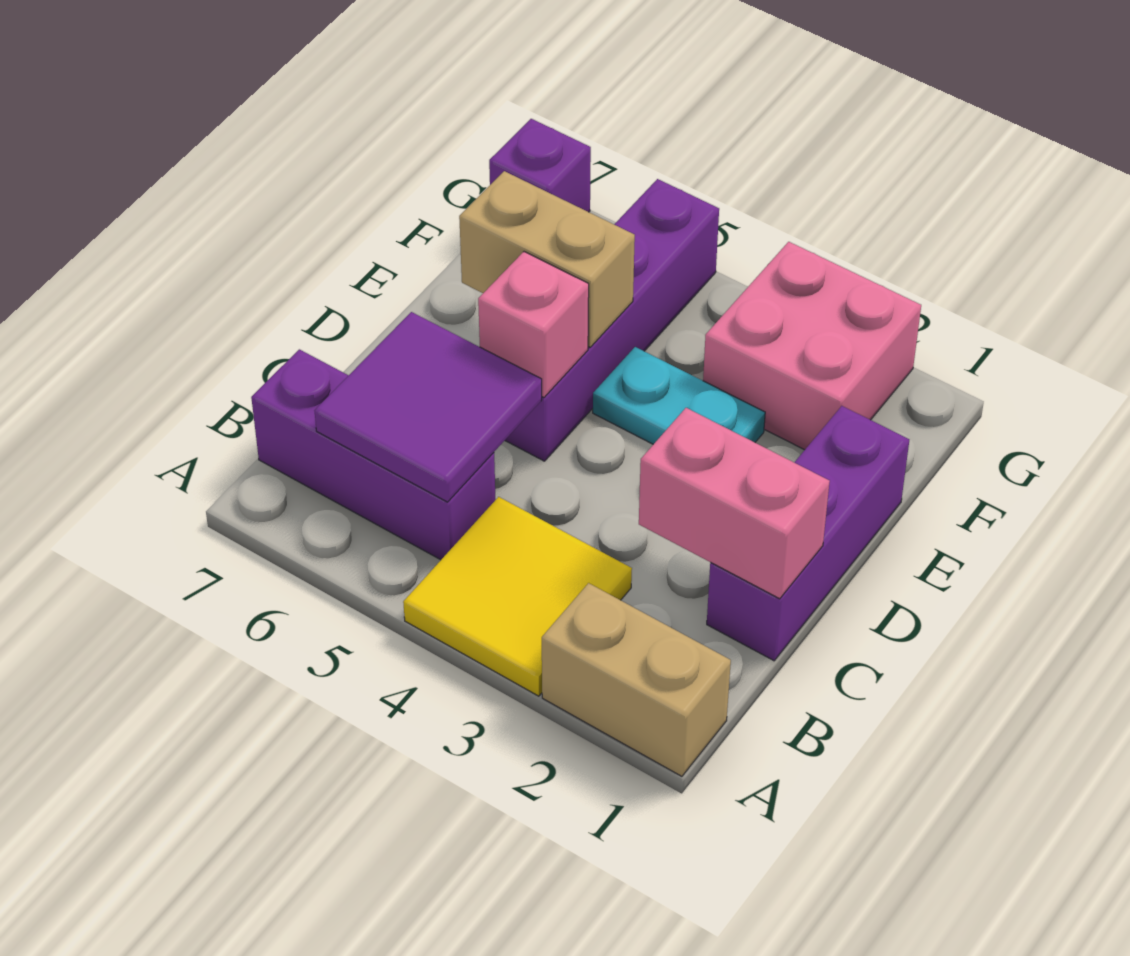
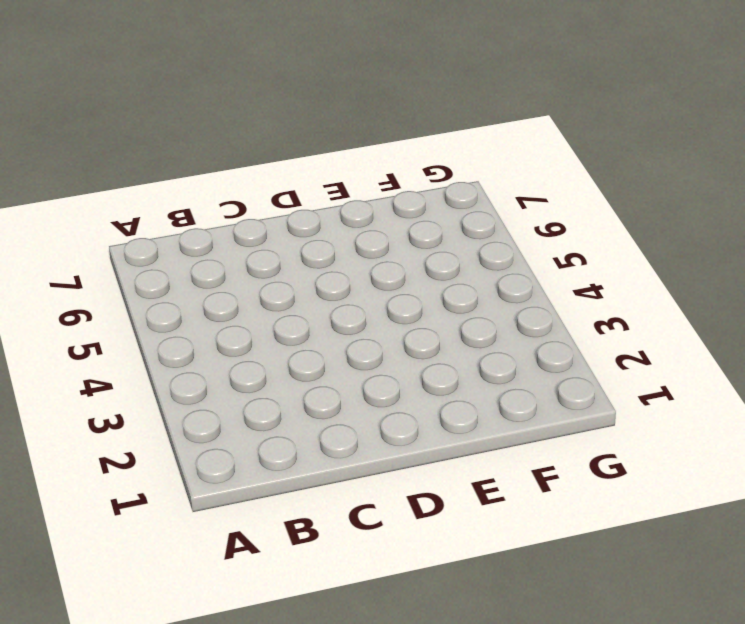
none -> tan 1x2 brick [542,583,731,776]
none -> yellow 2x2 tile [403,497,632,696]
none -> purple 1x3 brick [251,349,496,560]

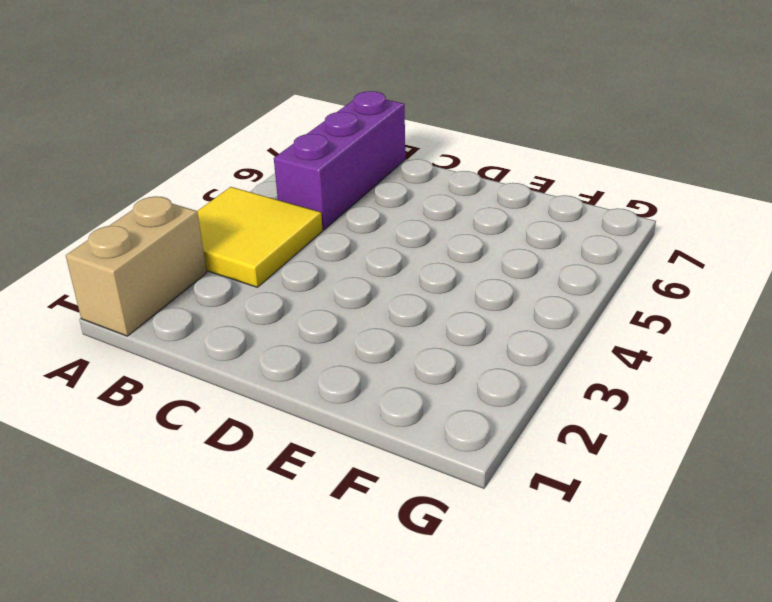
none -> purple 1x3 brick [707,406,909,661]
none -> purple 1x4 brick [505,179,719,461]
none -> cyan 1x2 plate [593,347,765,444]

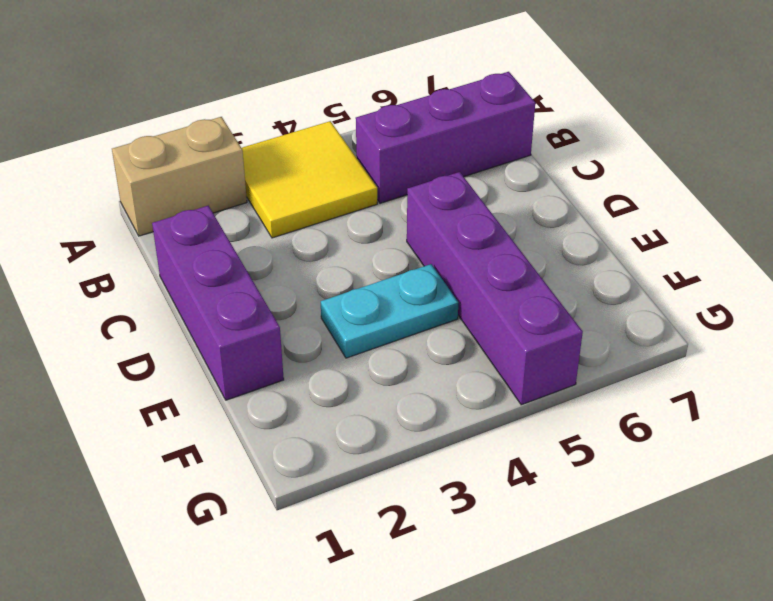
none -> pink 2x2 brick [703,242,921,450]
none -> purple 1x1 brick [489,119,591,212]
none -> purple 2x2 tile [314,312,542,502]

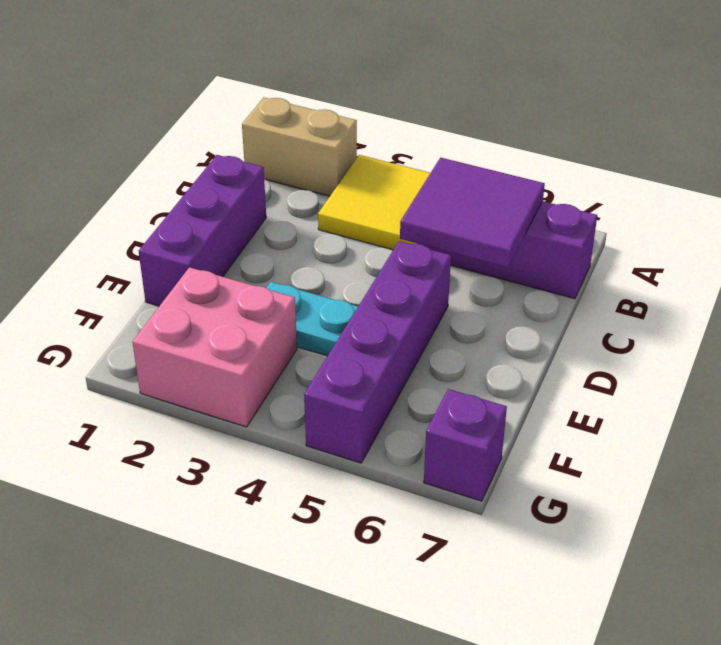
none -> pink 1x2 brick [639,408,830,599]
none -> pink 1x1 brick [478,252,589,397]
none -> tan 1x2 brick [459,171,635,347]

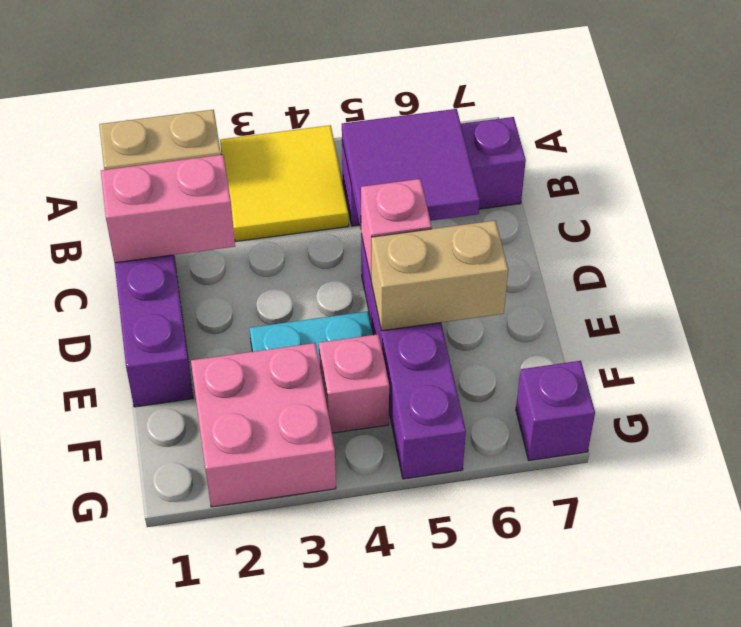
pink 1x1 brick [319,334,389,433] -> none

